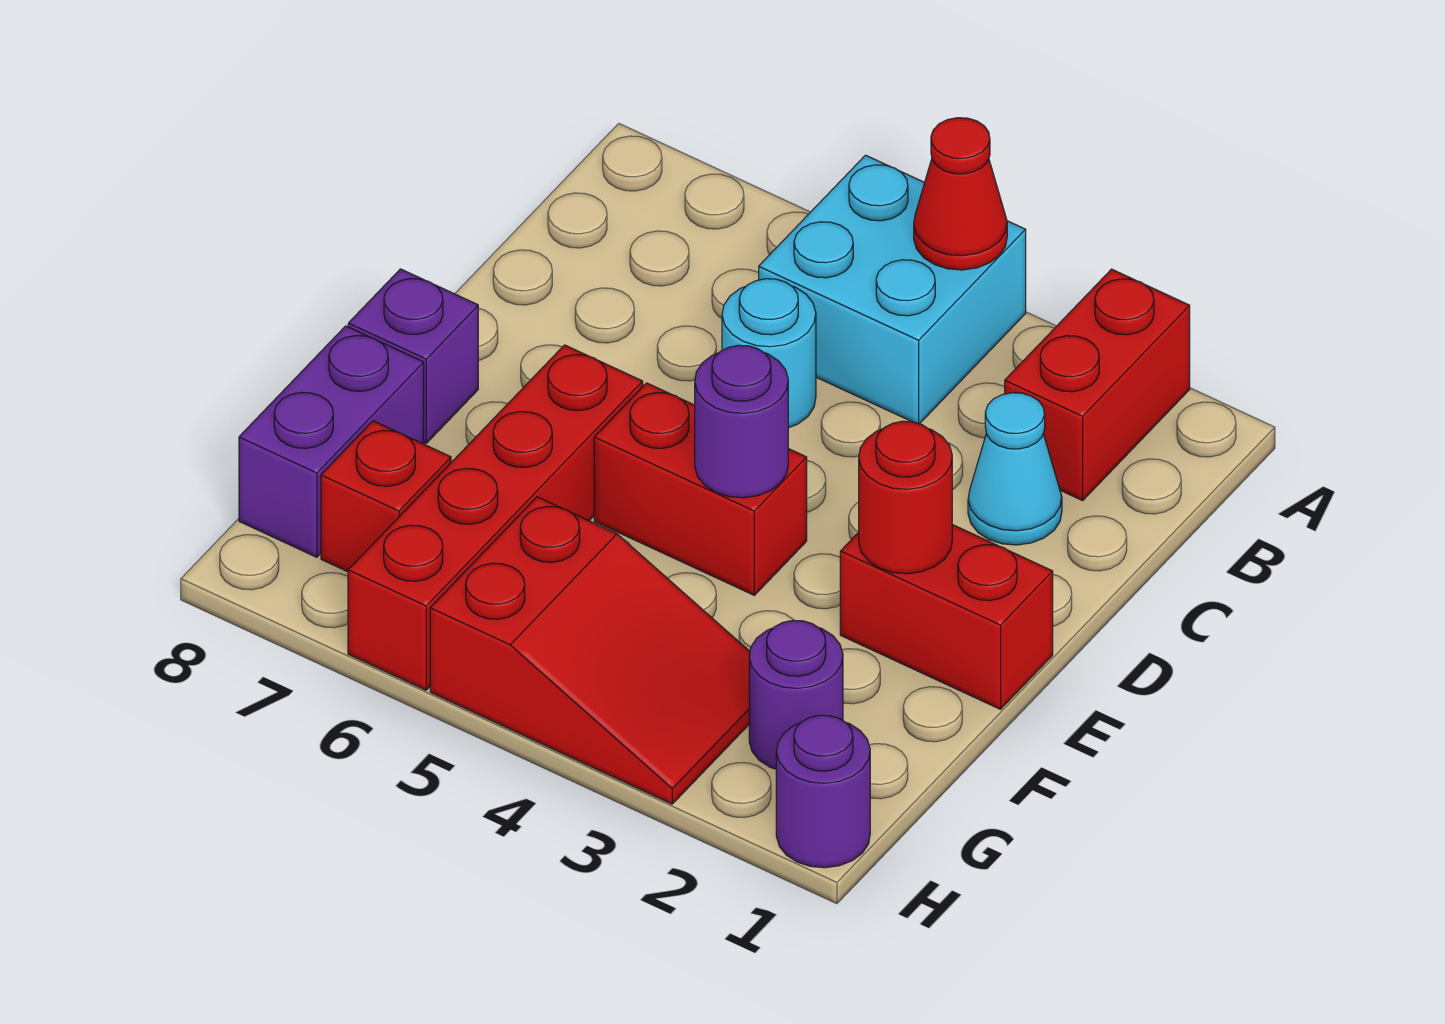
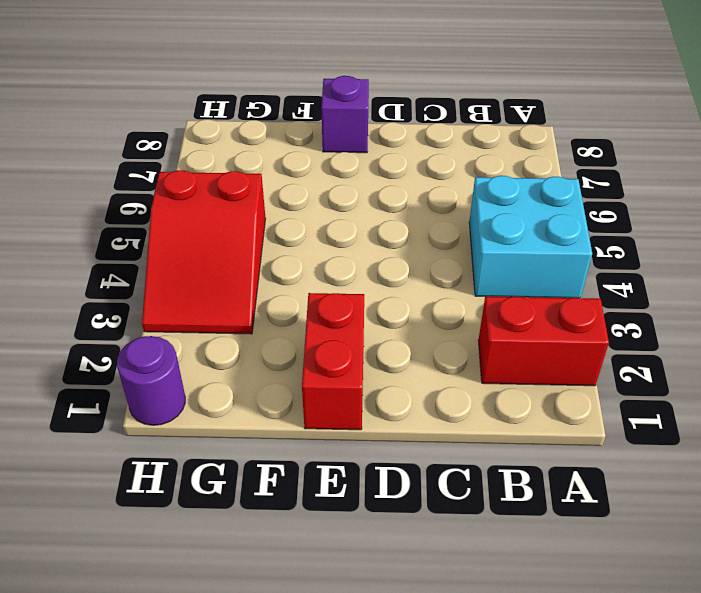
none -> cyan 1x1 cone [968,393,1062,545]
none -> cyan 1x1 round brick [722,279,816,428]
none -> red 1x2 brick [594,383,807,595]

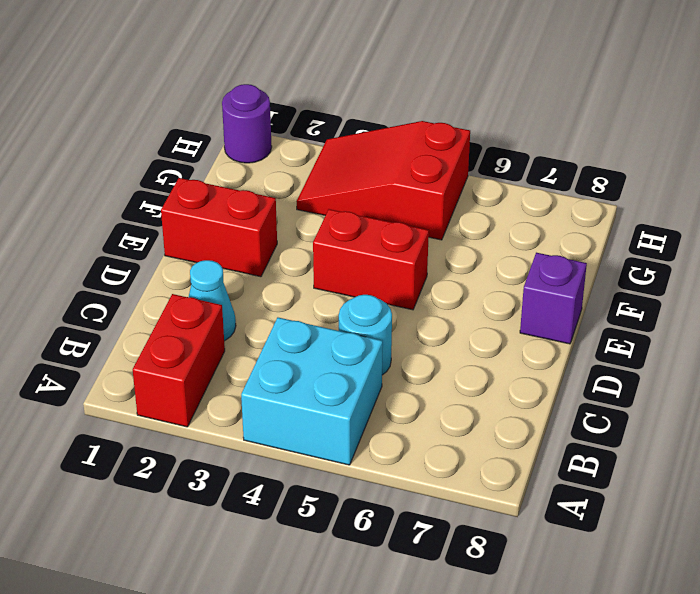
none -> red 1x4 brick [348,345,643,690]
none -> purple 1x2 brick [239,326,424,557]
none -> purple 1x1 round brick [749,620,843,769]

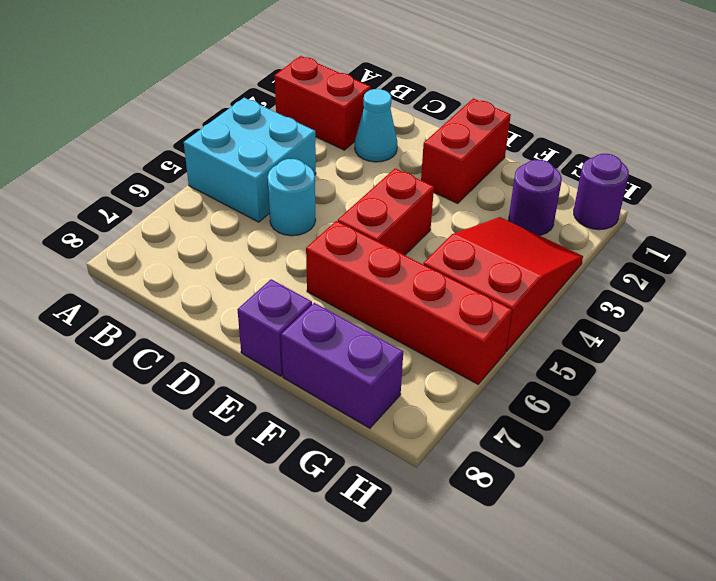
none -> red 1x1 brick [321,421,451,572]
none -> red 1x1 cone [914,118,1007,270]
none -> red 1x1 round brick [859,421,952,574]

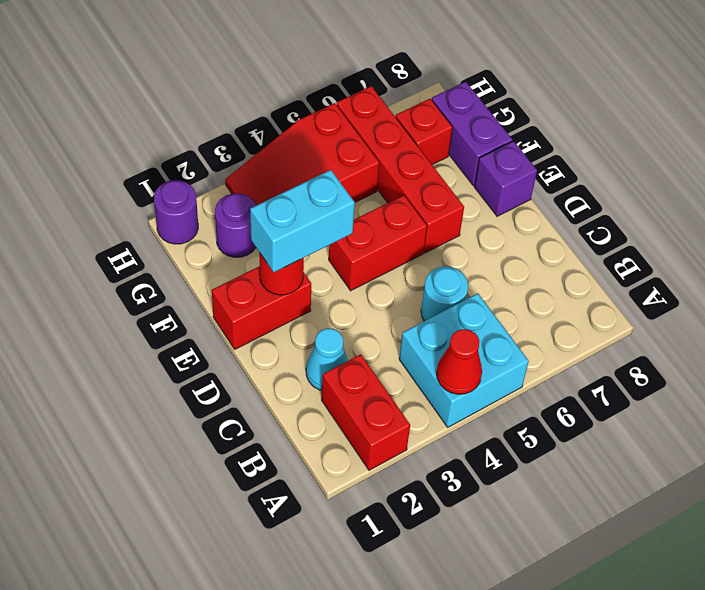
cyan 1x2 brick [250,170,355,272] -> none
none -> purple 1x1 round brick [695,345,788,498]

